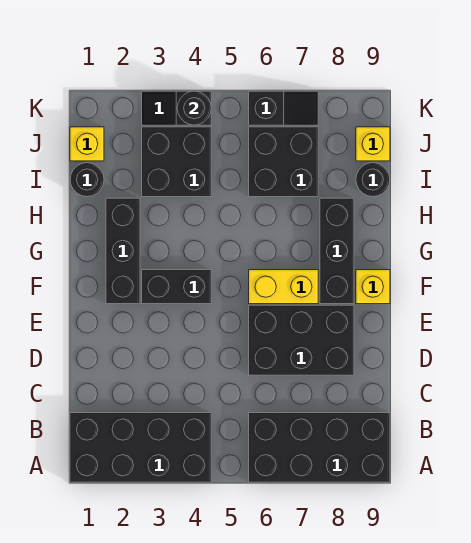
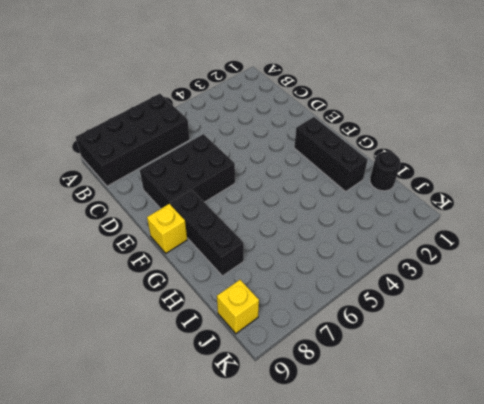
none -> black 2x4 brick [70,413,211,482]
none -> black 1x2 brick [142,270,211,304]
none -> yellow 1x2 brick [249,270,318,304]

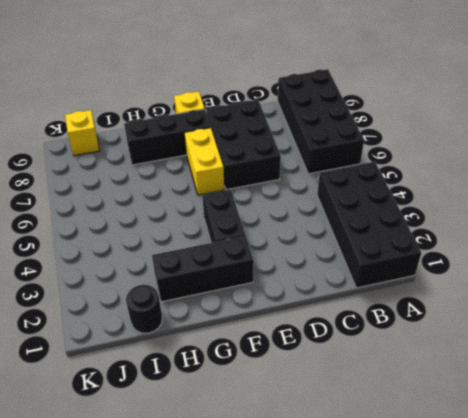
none -> black 2x2 brick [142,127,211,197]
none -> black 2x2 brick [249,127,318,197]
none -> black 1x1 round brick [356,163,390,197]

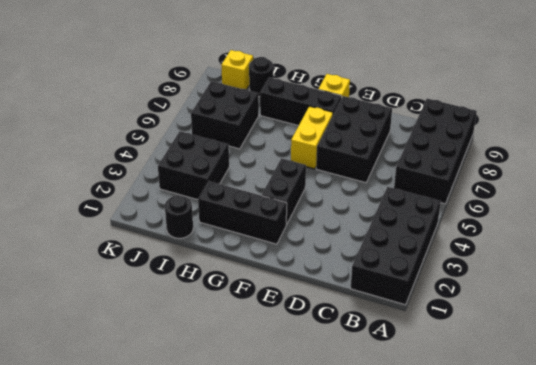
none -> yellow 1x1 brick [70,127,104,161]
none -> black 1x2 slope [142,91,211,125]
none -> black 1x2 slope [249,91,318,125]

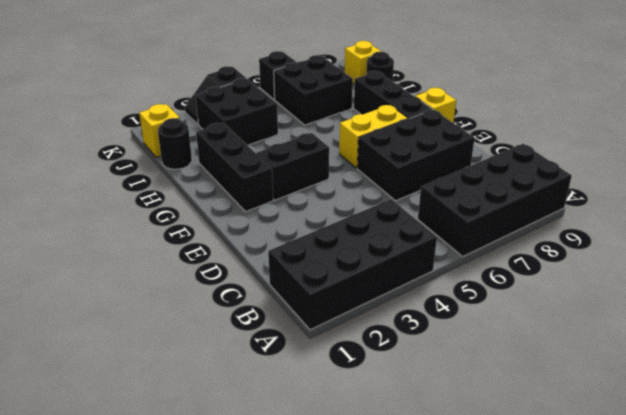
none -> black 1x1 round brick [177,91,211,125]

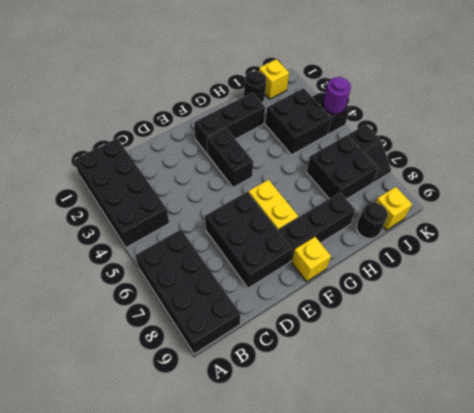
purple 1x1 round brick [323,77,351,114] -> black 1x1 round brick [177,91,211,125]

